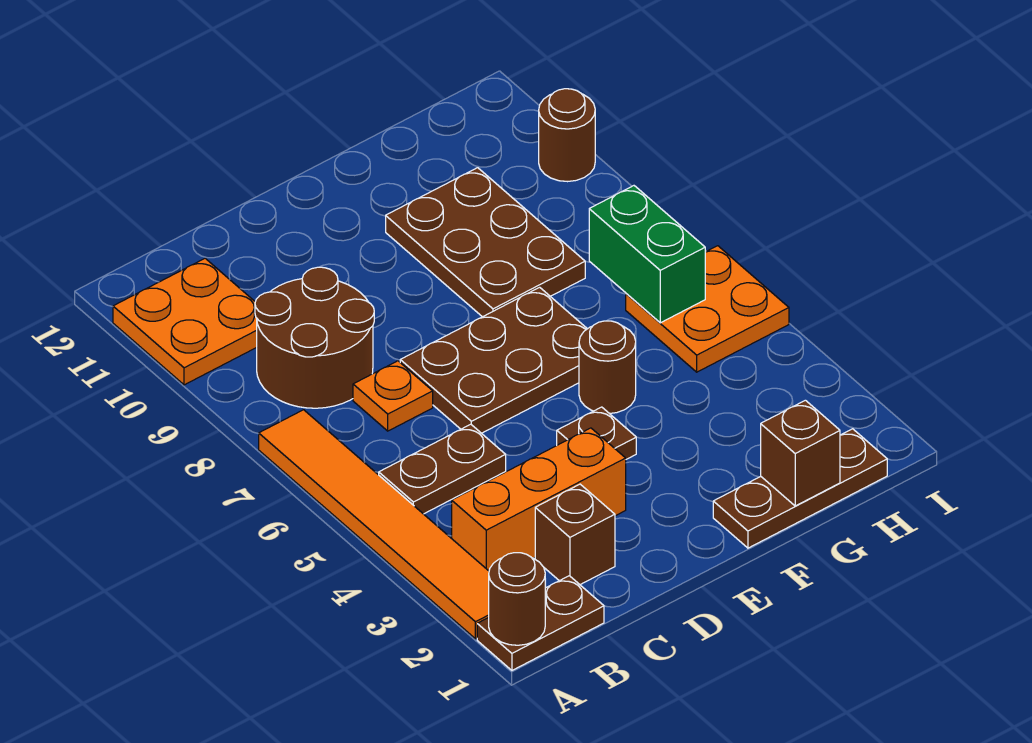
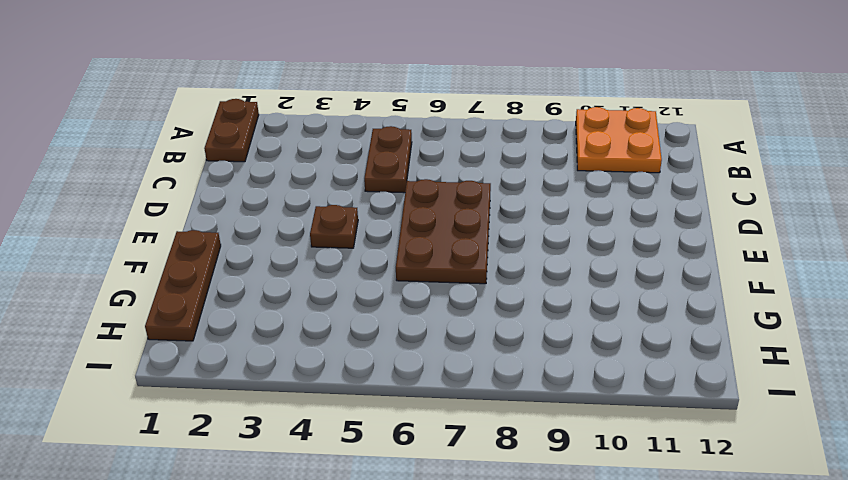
none -> orange 1x6 tile [259,410,489,639]
none -> orange 1x3 brick [452,428,626,571]
none -> brown 2x2 round brick [255,267,374,408]

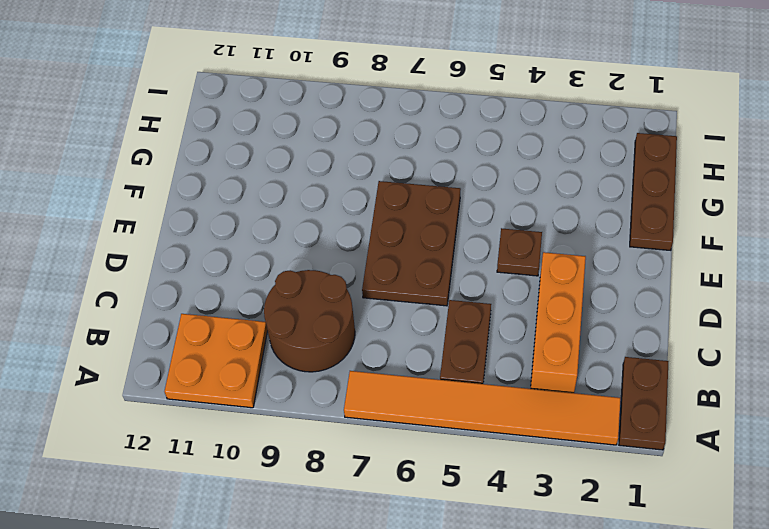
none -> brown 1x1 brick [535,484,615,585]
none -> orange 1x1 plate [353,361,433,431]
none -> brown 1x1 round brick [579,321,636,414]

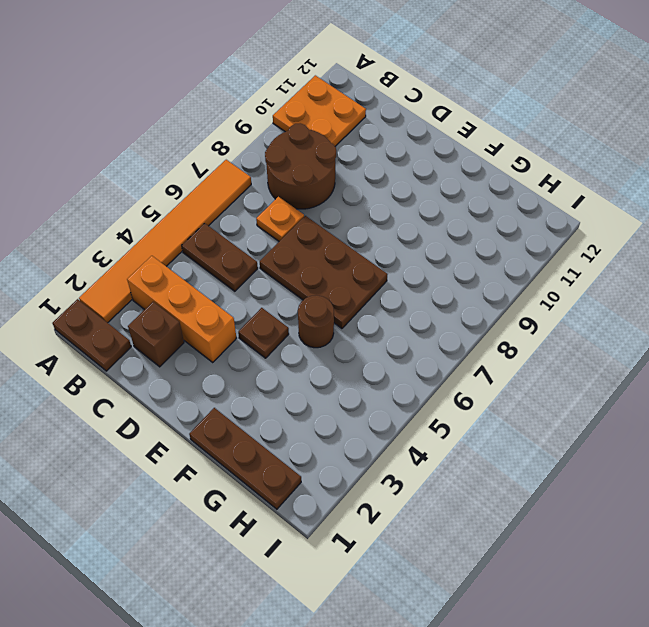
none -> brown 2x3 plate [386,168,585,317]
none -> orange 2x2 plate [626,246,789,372]
none -> brown 1x1 round brick [539,89,595,182]

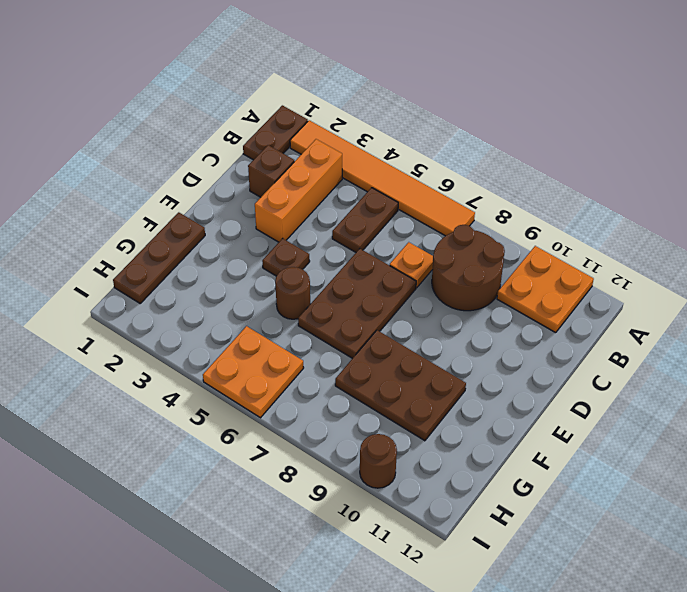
none -> brown 1x1 round brick [489,553,545,645]
none -> brown 1x1 brick [761,400,840,506]
none -> green 1x2 brick [589,186,705,323]

